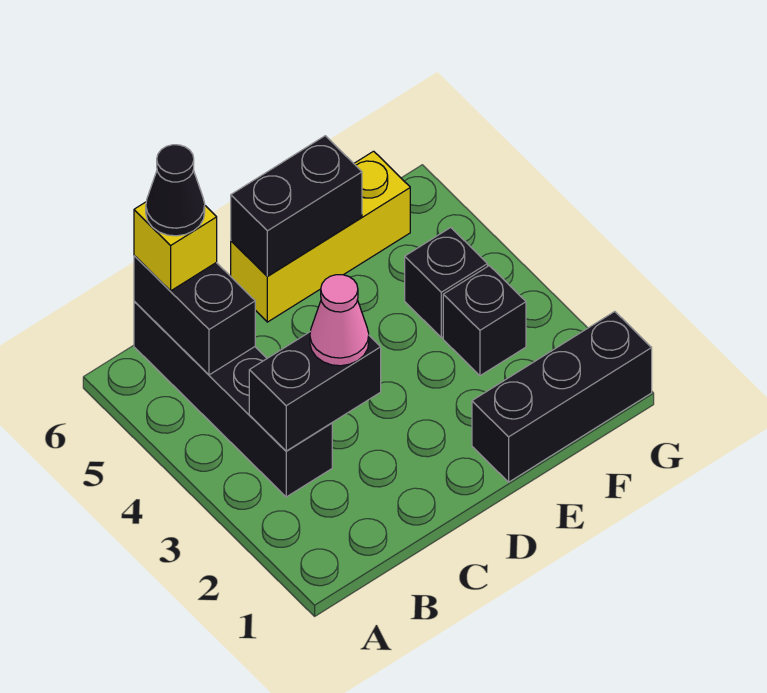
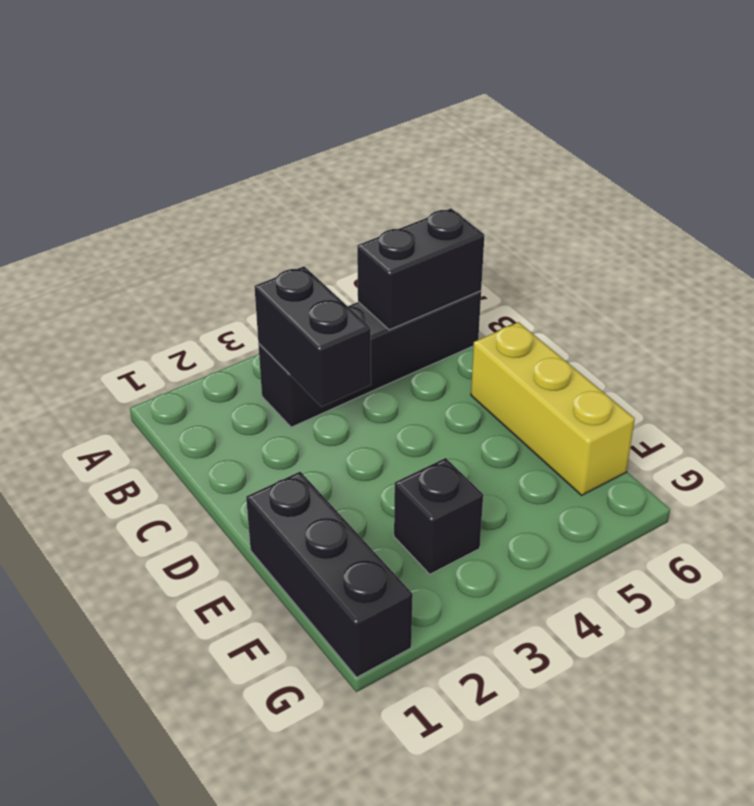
none -> black 1x1 brick [405,228,488,338]
none -> black 1x2 brick [231,136,362,276]

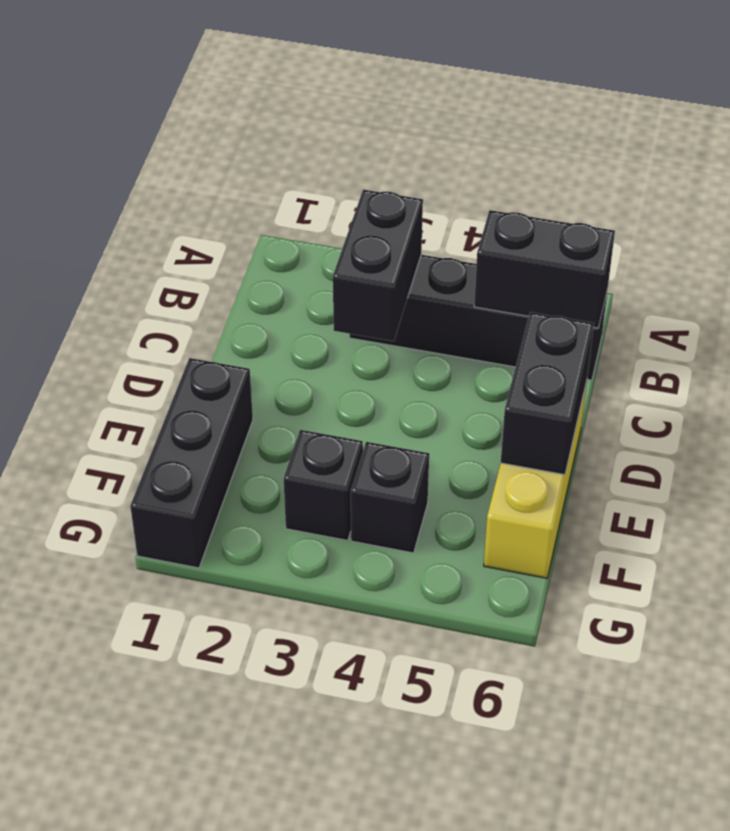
none -> yellow 1x1 brick [134,202,217,291]
none -> pink 1x1 cone [310,275,369,366]

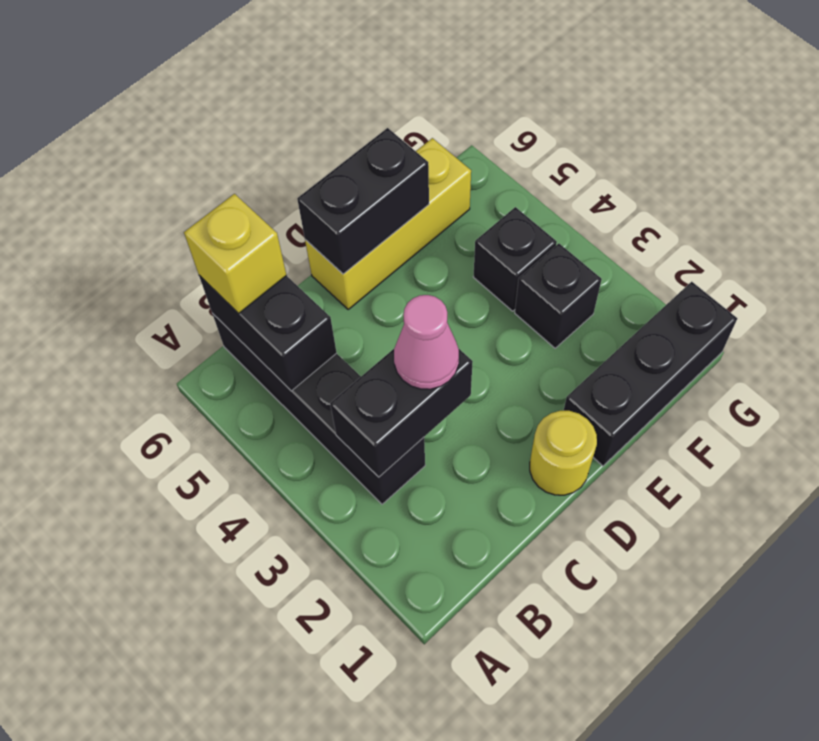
yellow 1x1 round brick [530,411,597,495] -> none
none -> black 1x1 cone [146,145,205,236]

